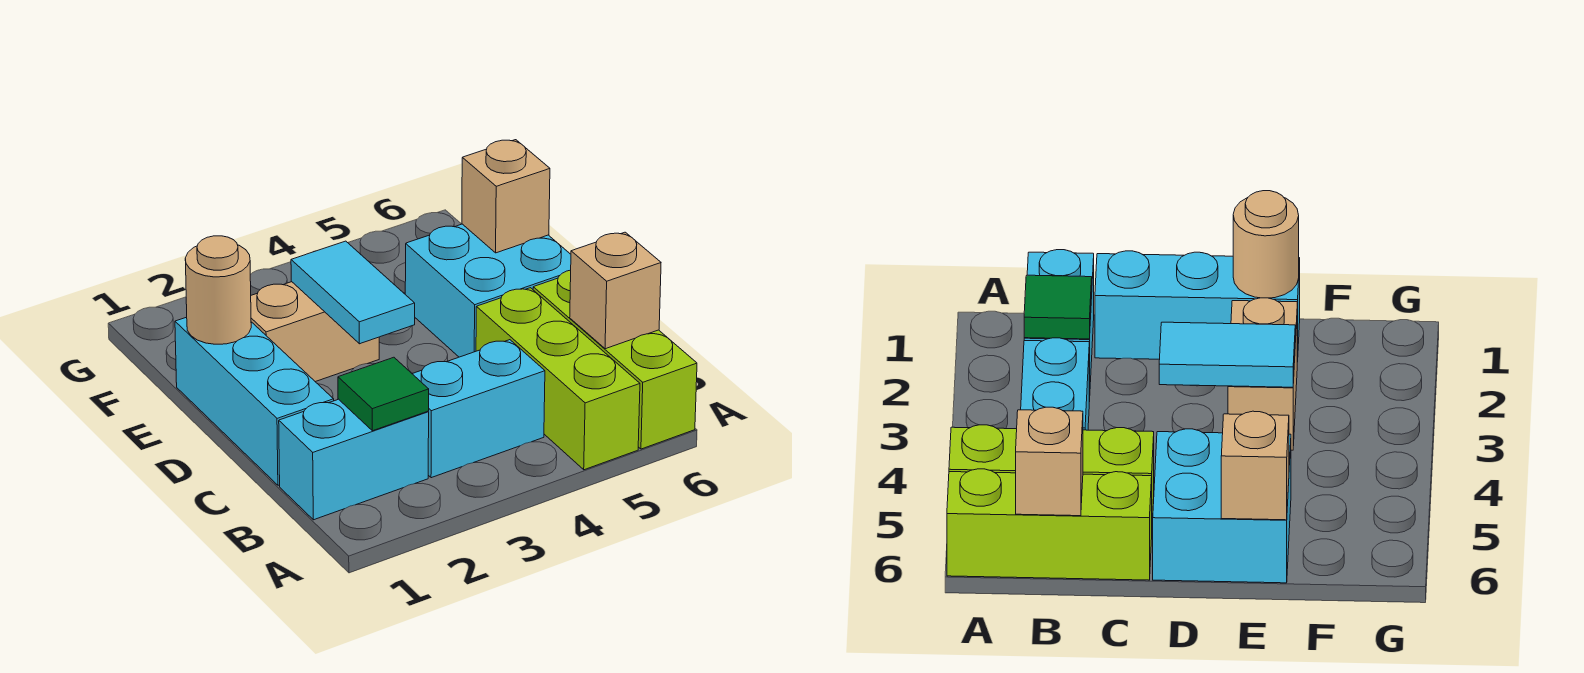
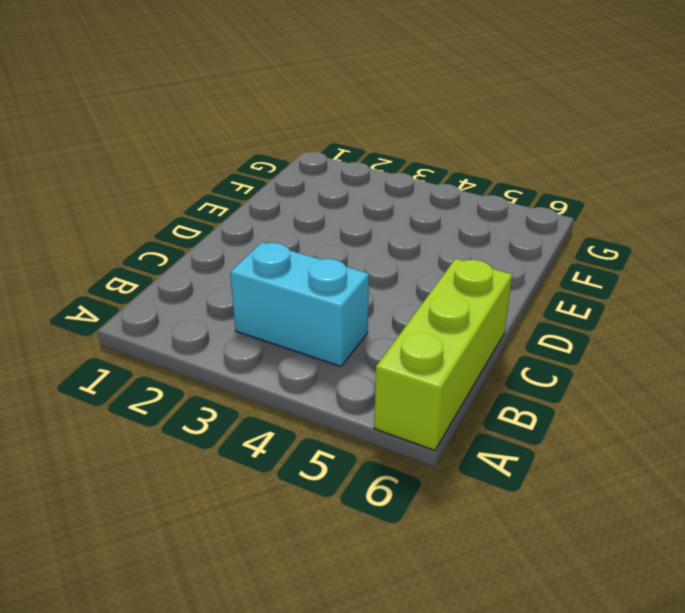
none -> lime 1x3 brick [476,288,640,470]
none -> cyan 1x2 brick [279,399,429,520]
none -> cyan 1x3 brick [175,317,334,485]

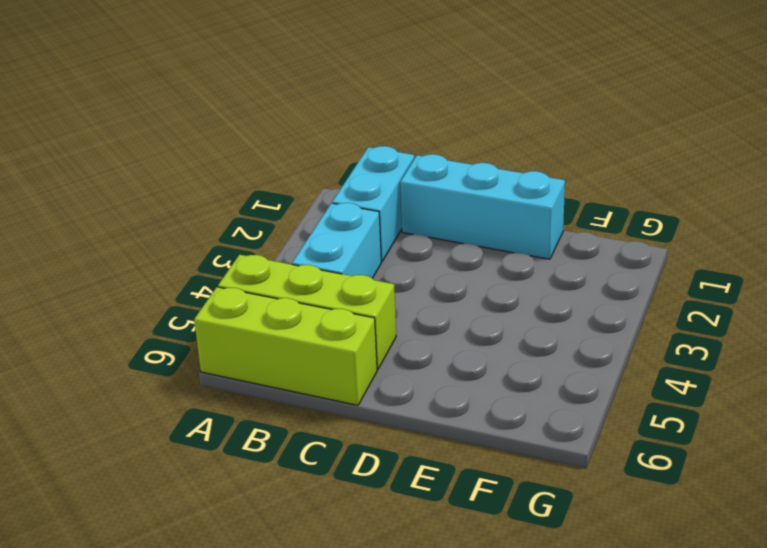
none -> cyan 2x2 brick [405,224,571,357]
none -> tan 1x2 brick [251,282,379,382]
none -> green 1x1 tile [338,357,429,431]

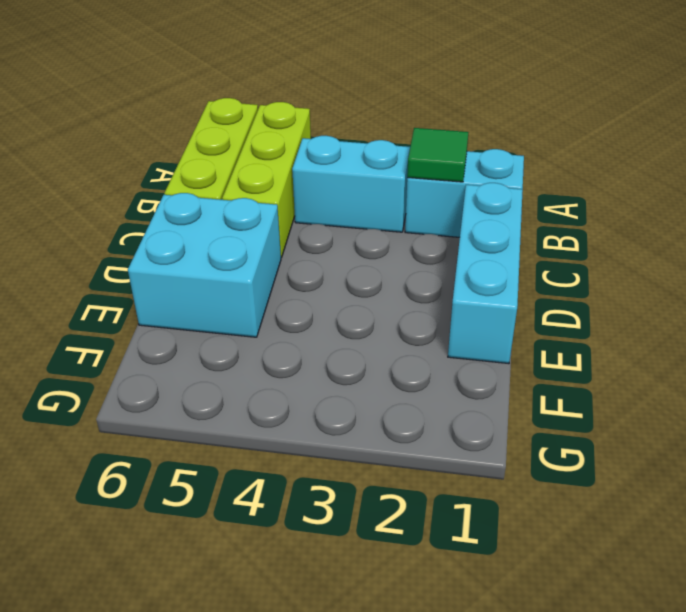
none -> tan 1x2 brick [251,282,379,382]
none -> tan 1x1 brick [570,232,661,349]
none -> cyan 1x2 tile [291,241,415,344]

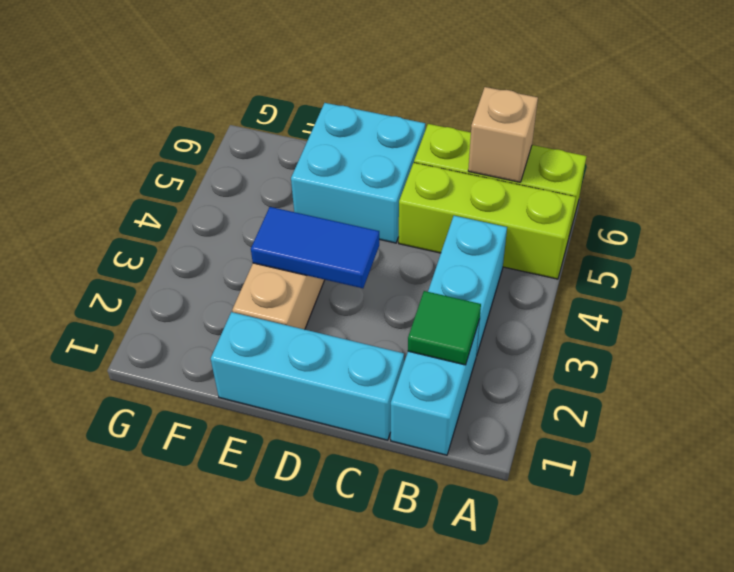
blue 1x2 tile [251,207,379,288] -> cyan 1x2 tile [291,241,415,344]
none -> tan 1x1 round brick [185,236,251,344]
none -> tan 1x1 brick [462,140,550,253]

